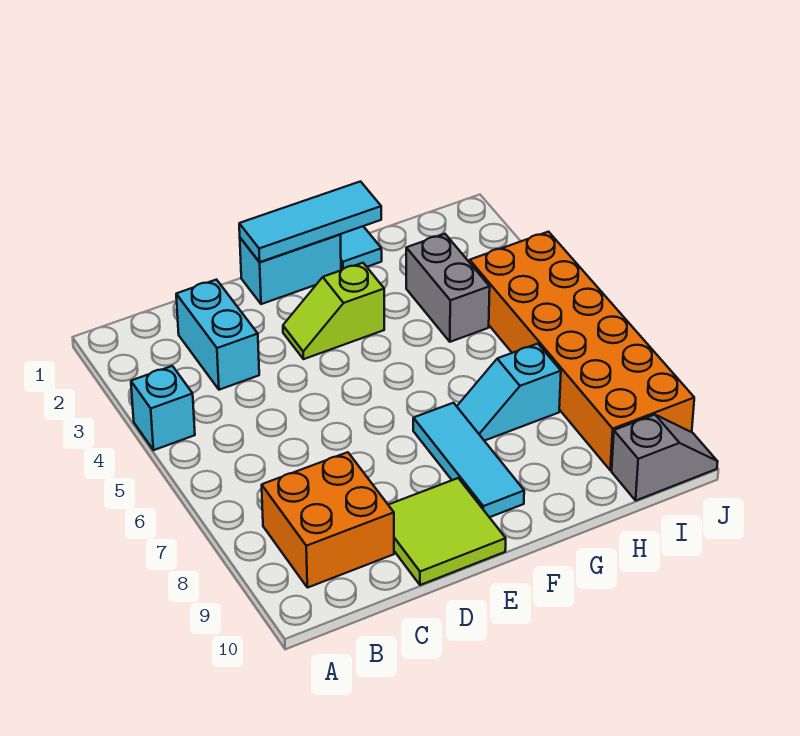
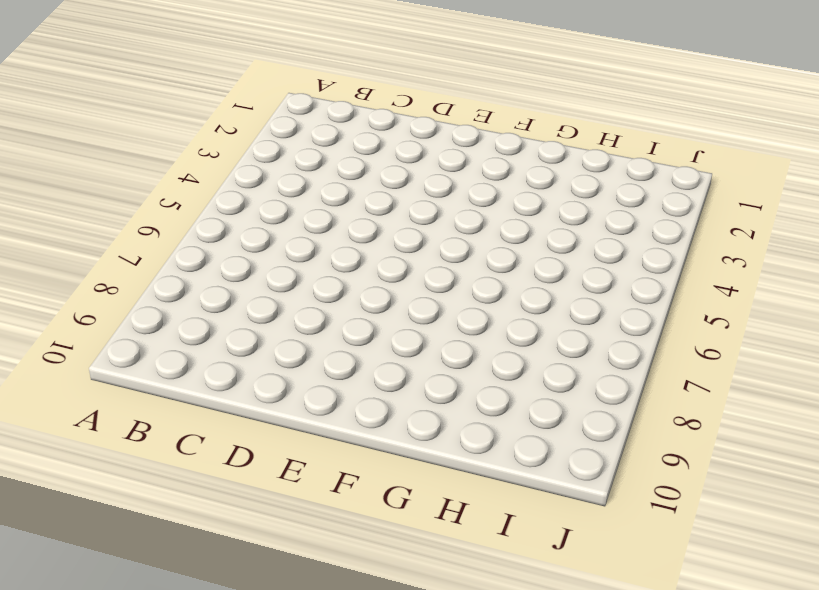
none -> cyan 1x1 brick [131,366,195,450]
none -> orange 2x2 brick [262,452,394,588]
none -> cyan 1x2 brick [176,280,259,390]

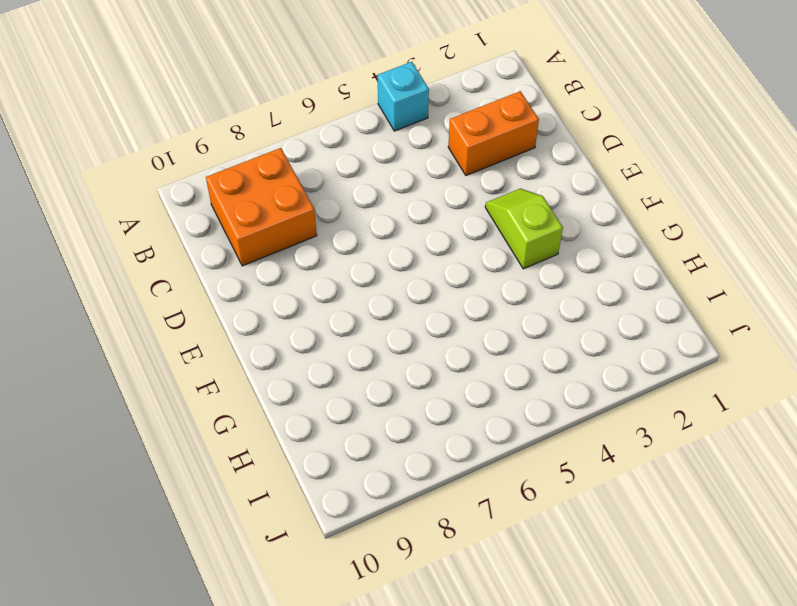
orange 1x2 brick [448,91,539,175] -> cyan 1x2 brick [176,280,259,390]
none -> lime 2x2 tile [389,478,506,585]
none -> cyan 1x2 brick [240,234,341,304]
none -> cyan 1x3 tile [413,403,524,517]

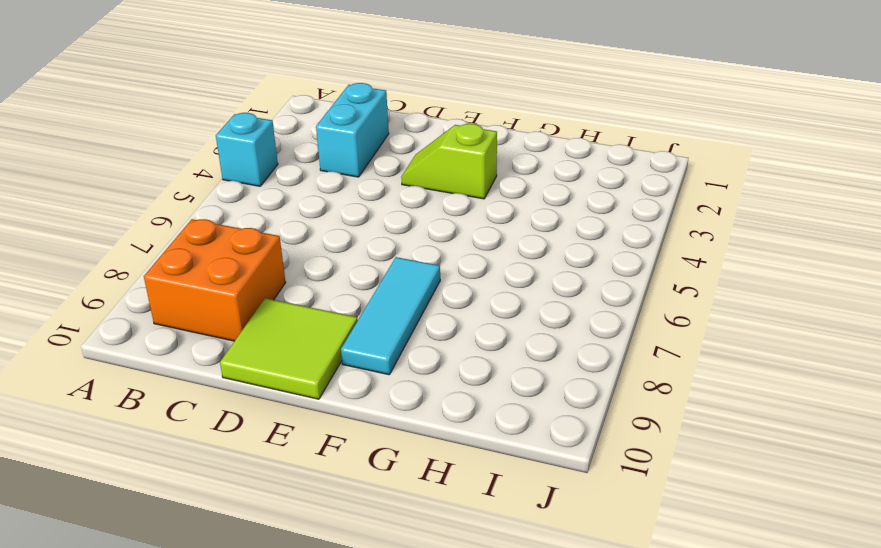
none -> cyan 1x2 brick [240,234,341,304]
none -> cyan 1x1 tile [340,226,382,270]
none -> cyan 1x2 slope [457,344,561,441]

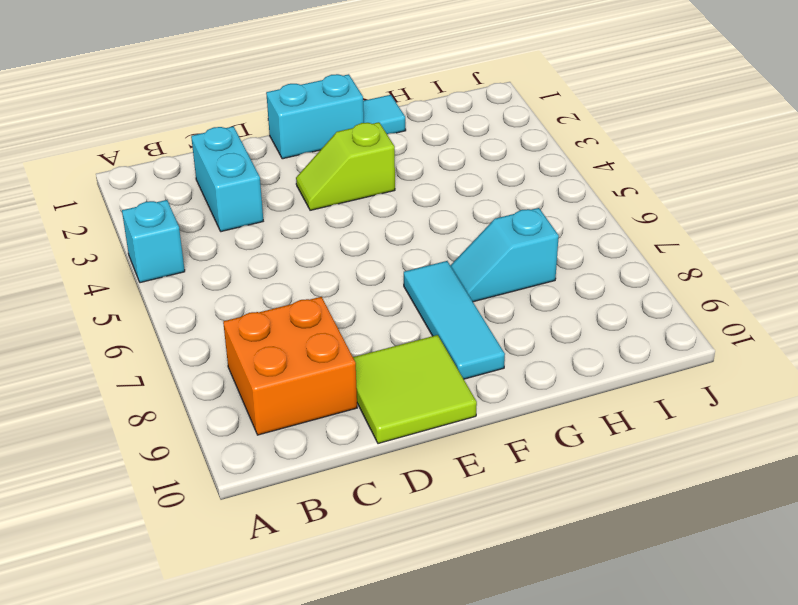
none -> grey 1x2 brick [406,234,490,342]
none -> orange 2x6 brick [470,232,694,470]
none -> grey 1x2 slope [612,415,718,500]

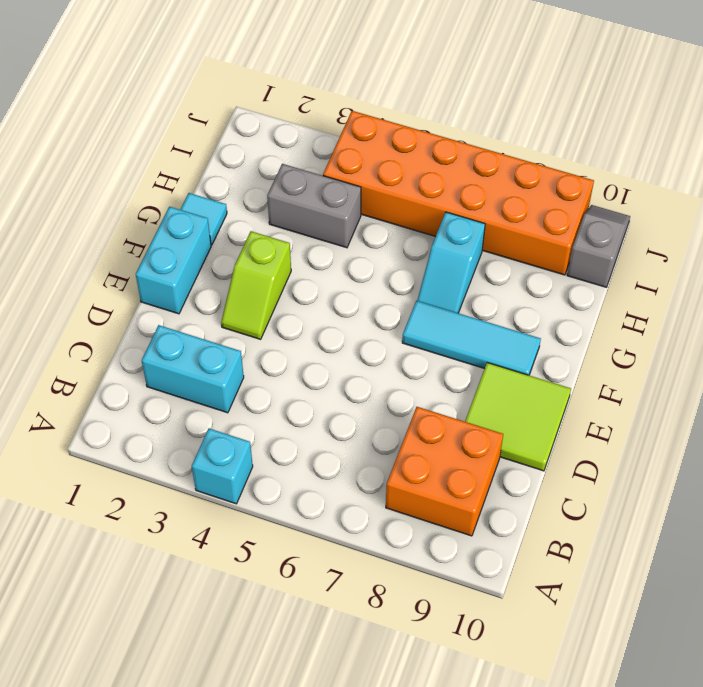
none -> cyan 1x3 tile [239,182,381,262]

